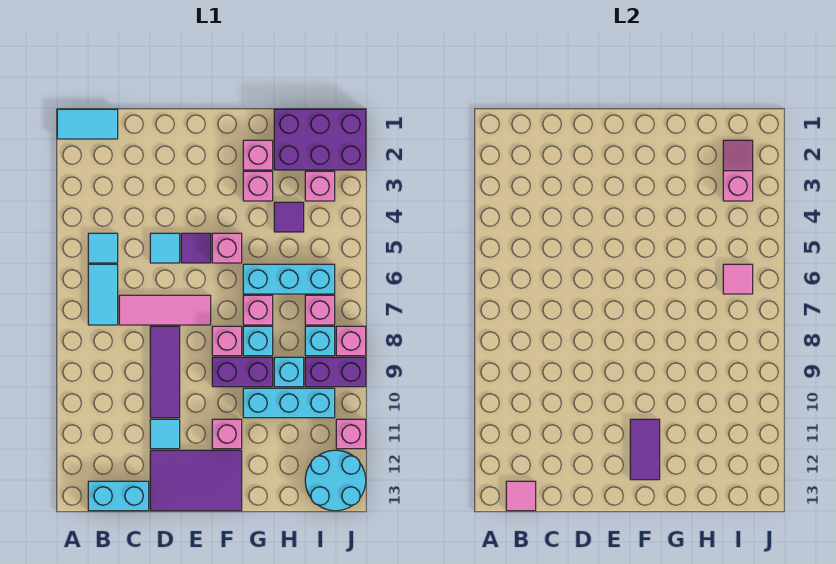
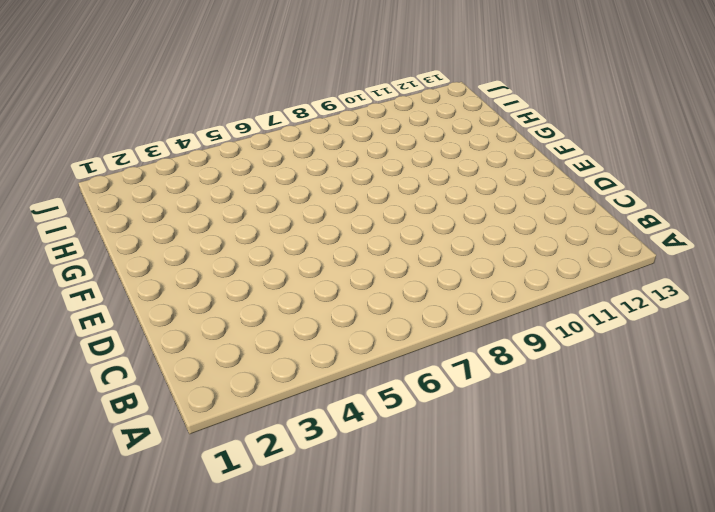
none -> cyan 1x2 tile [57,109,118,139]
none -> cyan 1x1 tile [88,233,118,263]
none -> cyan 1x2 tile [88,264,118,325]
none -> cyan 1x2 brick [88,481,149,511]

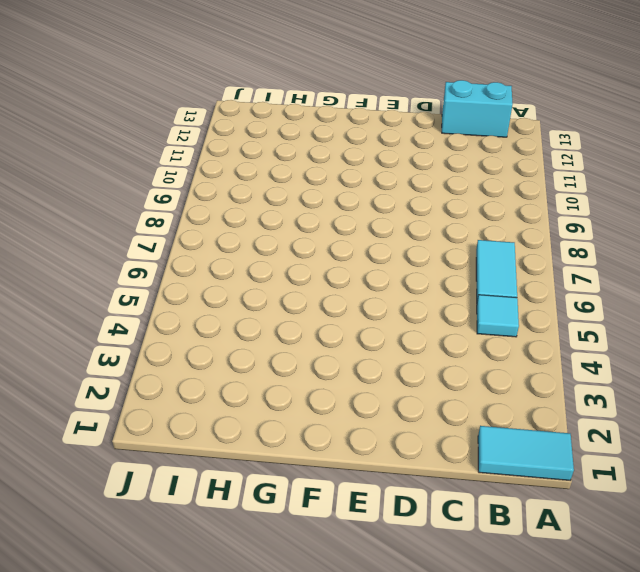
none -> pink 1x3 tile [119,295,211,325]
none -> cyan 1x1 tile [150,233,180,263]
none -> purple 1x3 tile [150,326,180,418]
none -> cyan 1x1 tile [150,419,180,449]

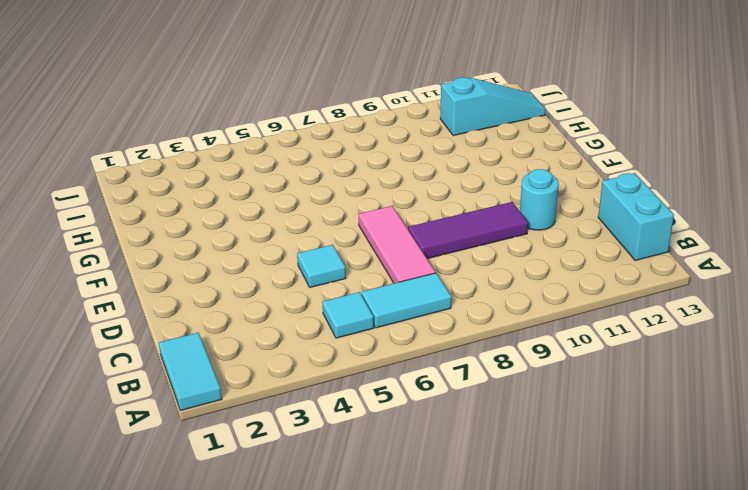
cyan 1x1 round brick [520,169,559,230] -> cyan 1x1 tile [150,419,180,449]
cyan 1x3 slope [440,77,546,136] -> cyan 2x2 round brick [305,450,366,511]
none -> purple 2x3 tile [150,450,242,511]
none -> purple 1x1 tile [181,233,211,263]
none -> pink 1x1 brick [212,233,242,263]
none -> pink 1x1 brick [212,326,242,356]

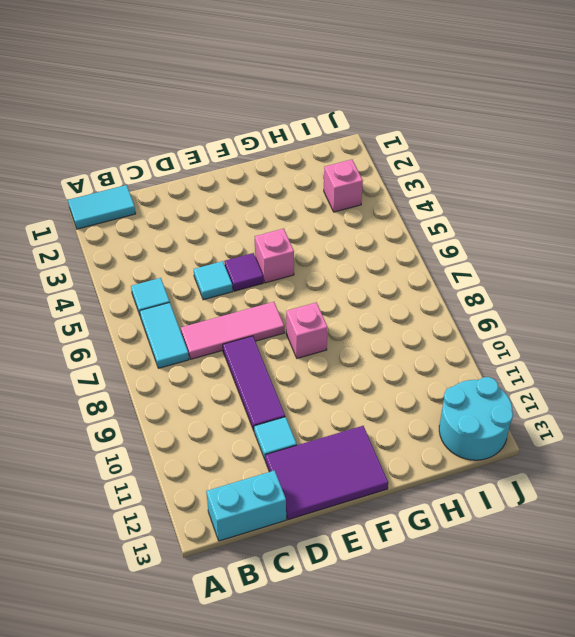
none -> purple 1x2 brick [212,357,273,387]
none -> pink 1x1 brick [212,419,242,449]
none -> pink 1x1 brick [243,140,273,170]
none -> pink 1x1 brick [243,171,273,201]

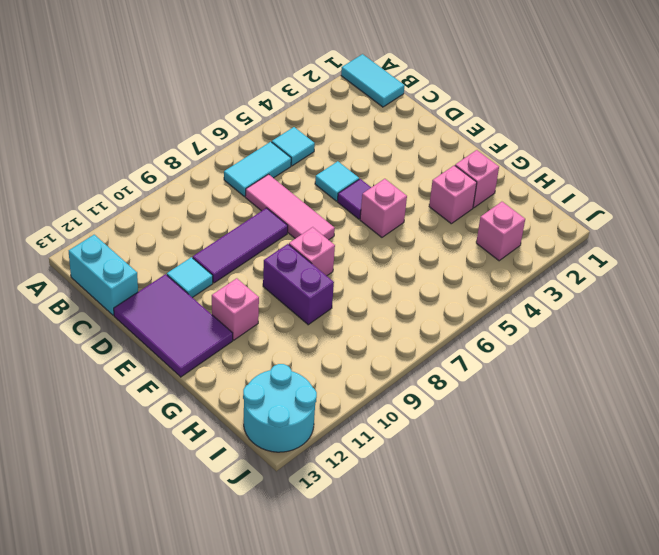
none -> cyan 1x3 brick [243,264,335,294]
none -> pink 1x1 brick [243,295,273,325]
none -> cyan 1x1 brick [243,326,273,356]
none -> cyan 1x3 brick [243,388,335,418]

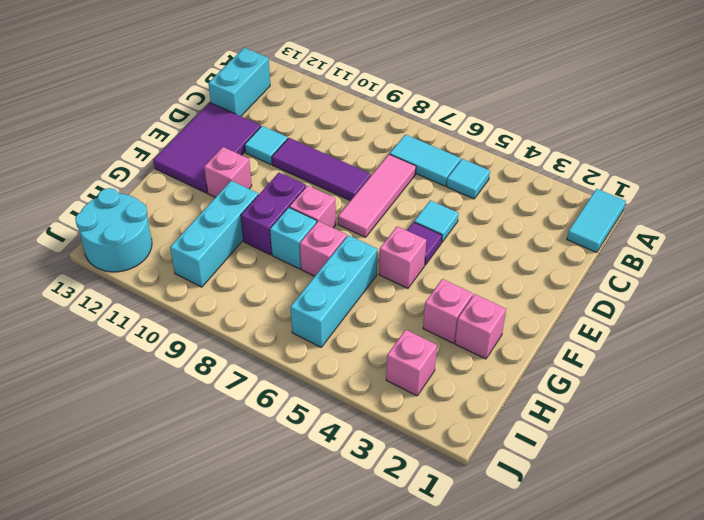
none -> purple 2x3 brick [274,109,366,170]
none -> purple 1x1 tile [274,202,304,232]
none -> cyan 1x1 brick [274,357,304,387]
none -> pink 1x1 brick [305,295,335,325]

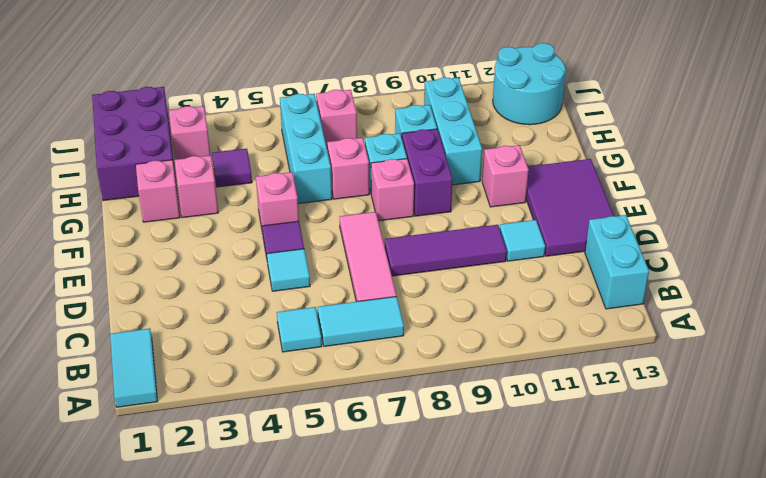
none -> cyan 1x1 brick [305,326,335,356]
none -> purple 1x2 brick [305,357,366,387]
none -> pink 1x1 brick [336,326,366,356]
none -> pink 1x1 brick [336,419,366,449]

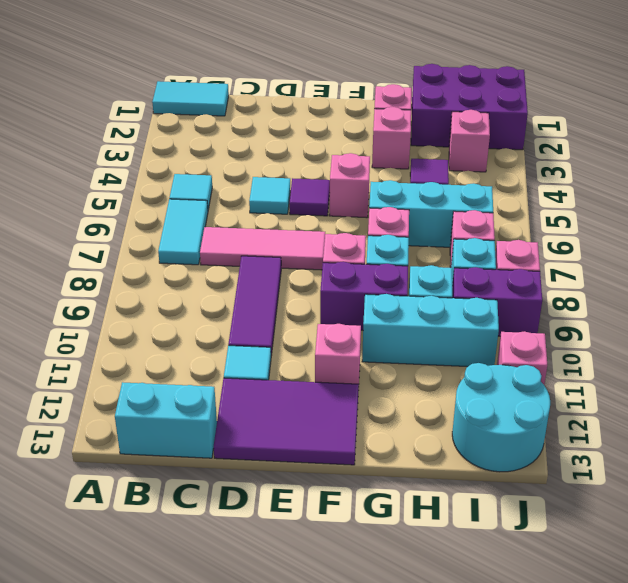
none -> pink 1x1 tile [506,481,536,511]
none -> purple 1x2 tile [630,419,660,480]
none -> pink 1x2 slope [723,140,753,201]
none -> pink 1x1 tile [723,264,753,294]

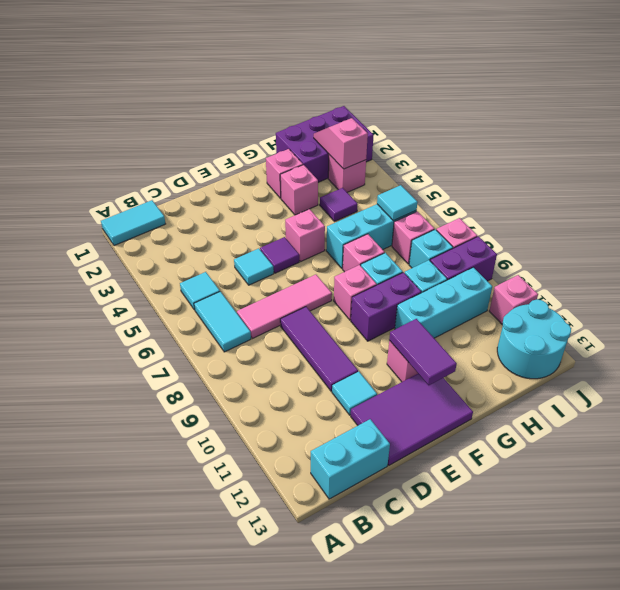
cyan 1x1 tile [377,185,417,221] -> pink 1x1 tile [723,264,753,294]
none -> pink 1x1 tile [506,481,536,511]

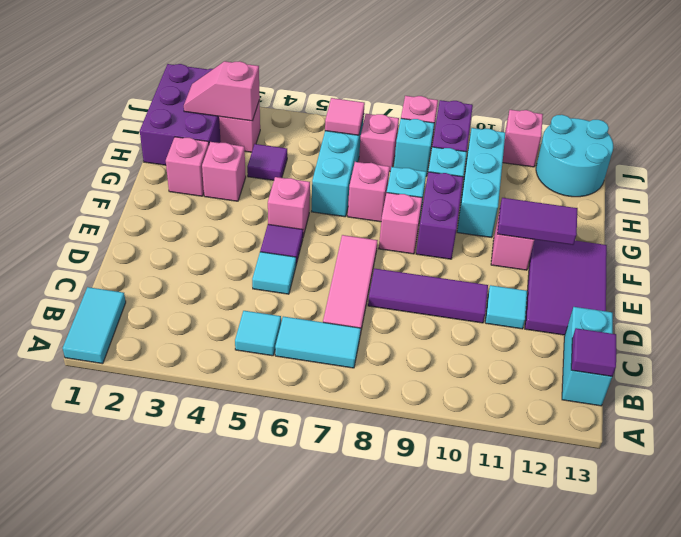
purple 1x1 tile [571,328,616,376] -> pink 1x1 tile [506,481,536,511]

